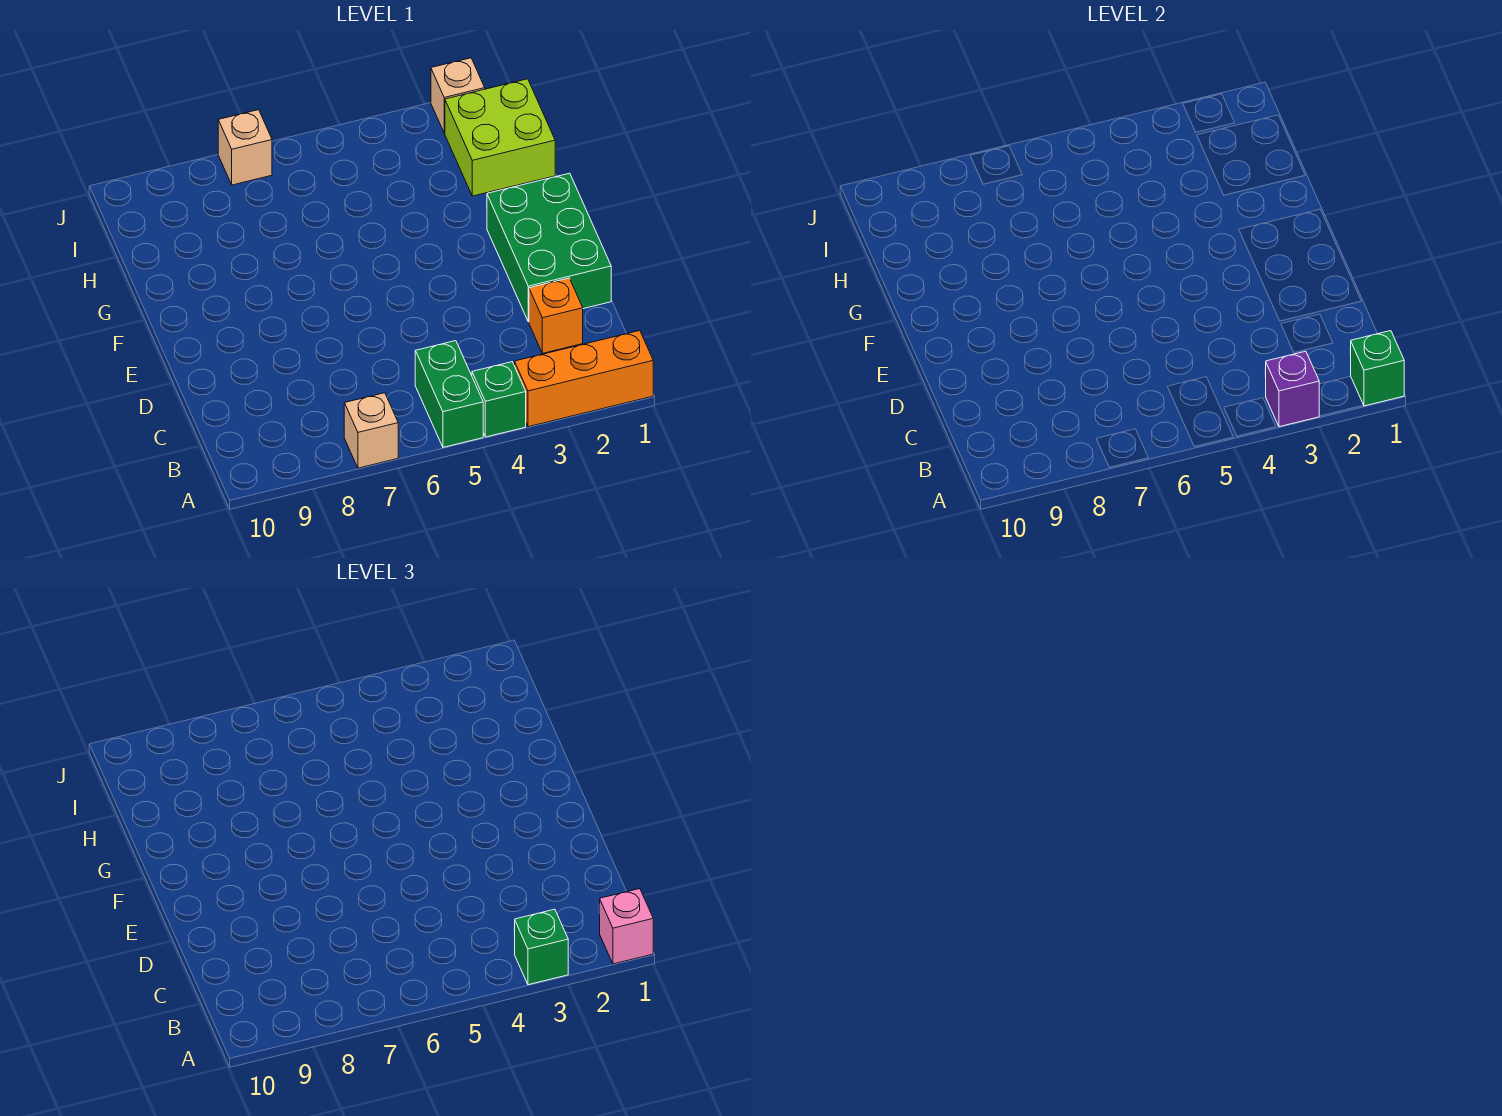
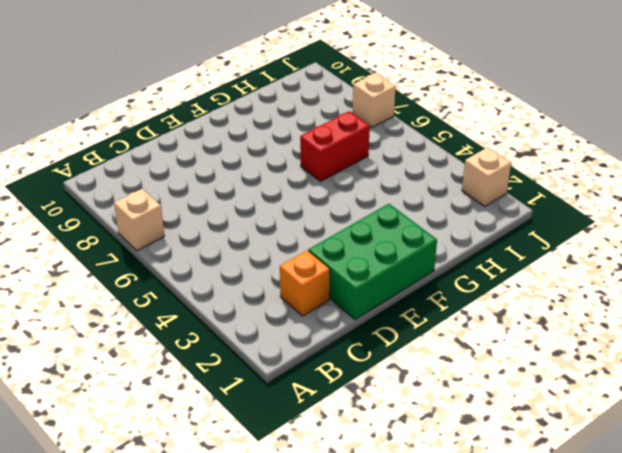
red 1x2 brick [300,111,370,181] -> none
none -> orange 1x3 brick [515,331,653,427]
none -> green 1x1 brick [472,362,526,437]
none -> green 1x2 brick [415,341,483,447]

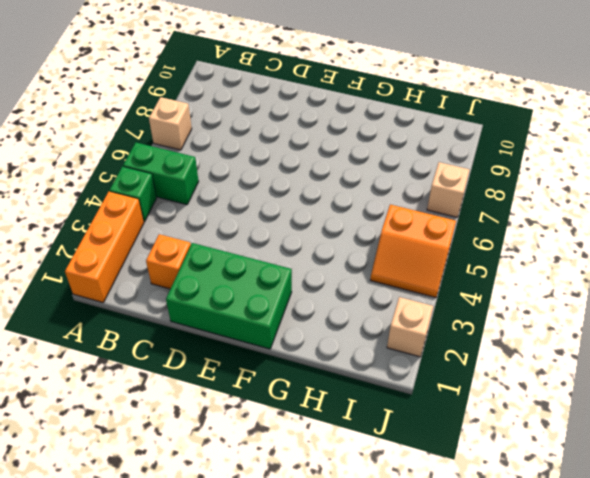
orange 2x2 slope [370,205,456,298] -> none
none -> lime 2x2 brick [445,79,555,196]
none -> green 1x1 brick [1350,331,1404,406]
none -> purple 1x1 brick [1265,351,1319,427]

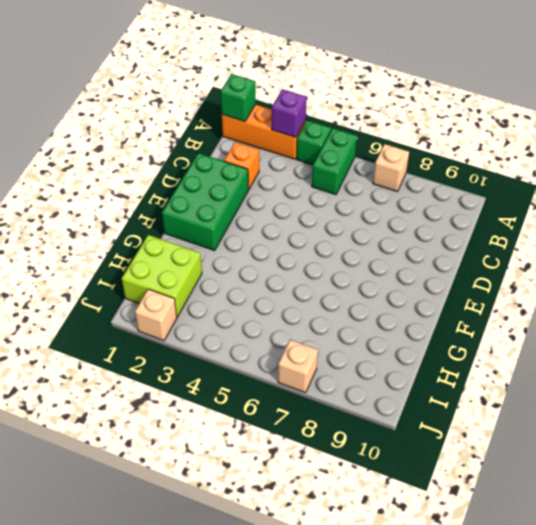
none -> pink 1x1 brick [599,889,653,964]
none -> green 1x1 brick [514,909,568,985]

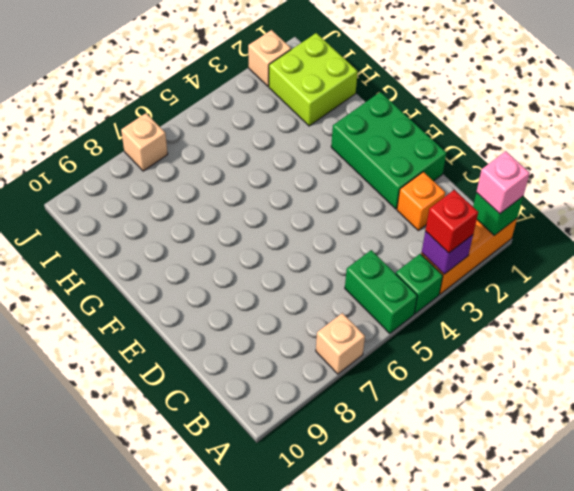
red 1x1 brick [425,190,478,253] -> green 1x1 brick [514,909,568,985]

